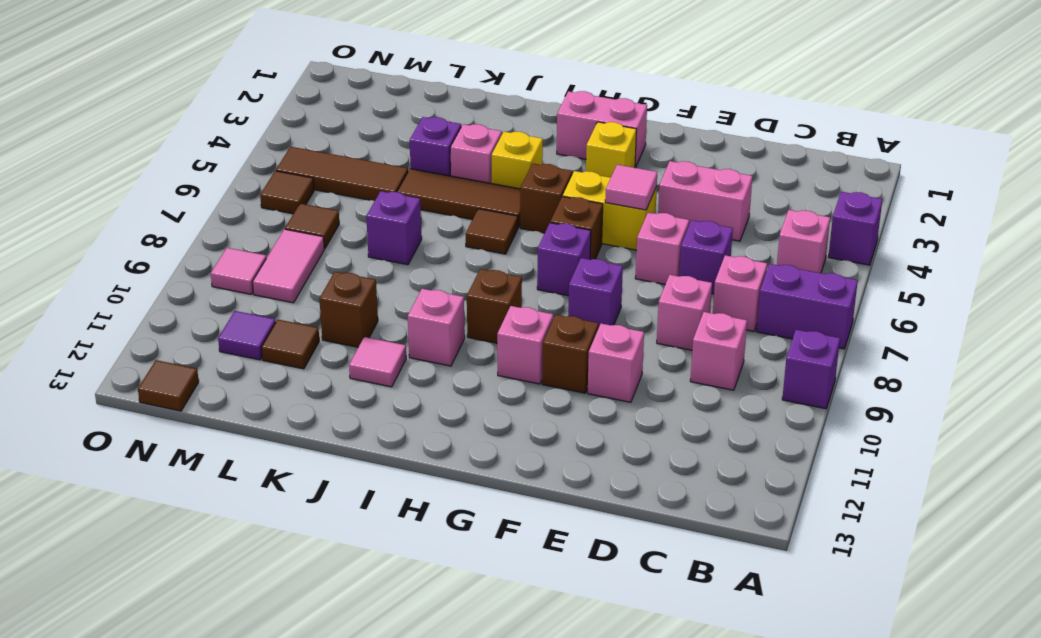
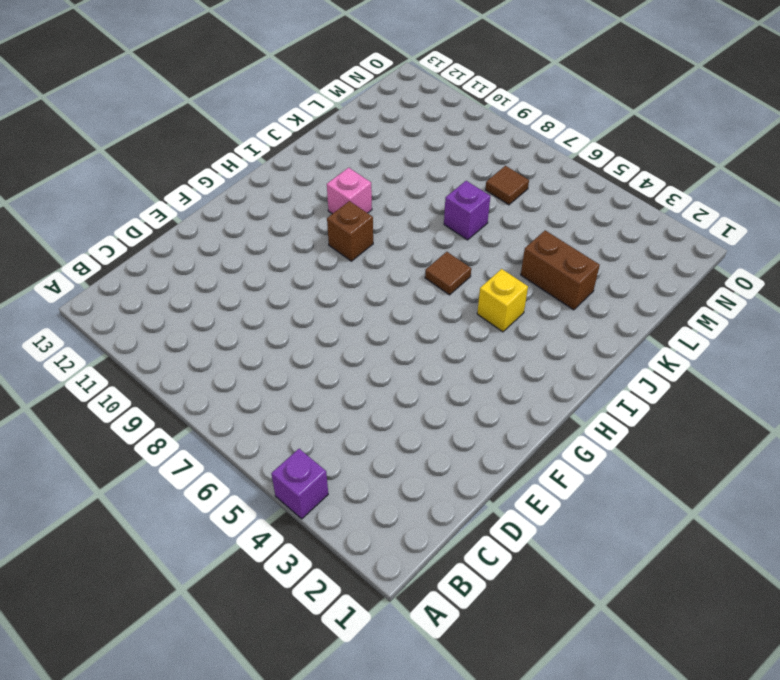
brown 1x2 brick [521,230,600,310] -> purple 1x1 brick [410,117,461,176]
none -> purple 1x2 brick [757,264,858,349]
none -> purple 1x1 brick [782,330,840,409]
none -> pink 1x1 brick [777,210,830,273]
none -> pink 1x1 brick [713,255,767,331]

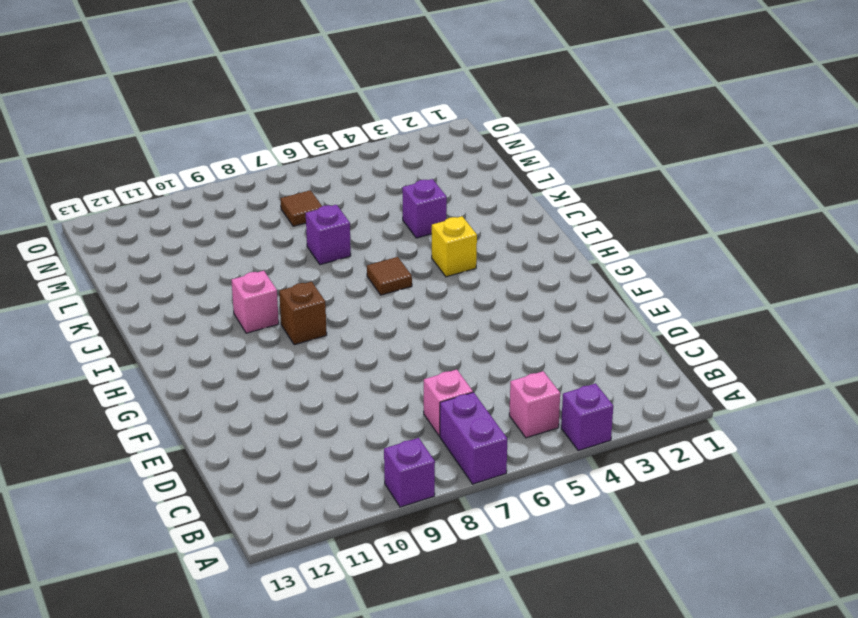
none -> pink 1x1 brick [690,312,747,390]
none -> pink 1x2 brick [658,161,752,241]
none -> purple 1x1 brick [679,220,733,294]
none -> pink 1x1 brick [657,275,712,350]

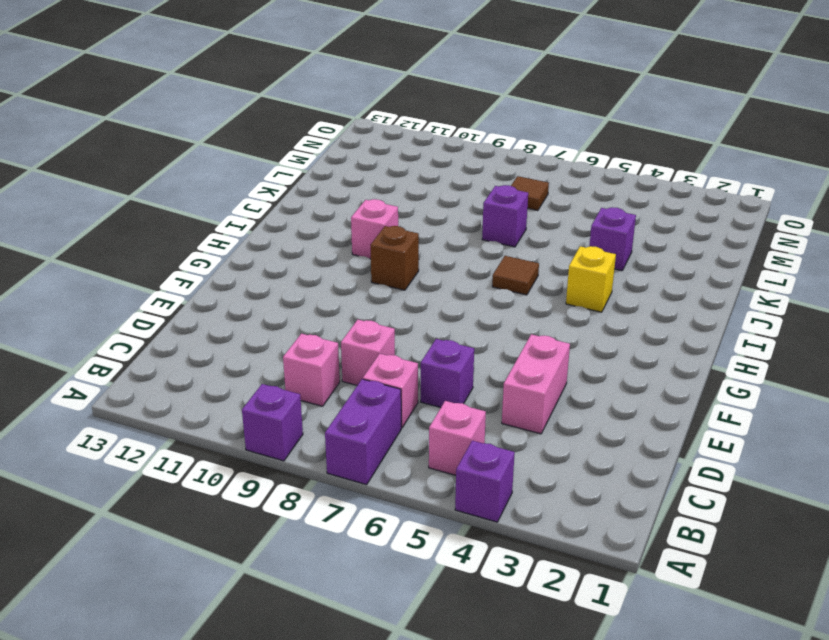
none -> pink 1x1 brick [635,212,689,284]
none -> pink 1x1 brick [588,324,644,402]
none -> yellow 1x2 brick [563,171,657,250]
none -> purple 1x1 brick [568,258,623,328]

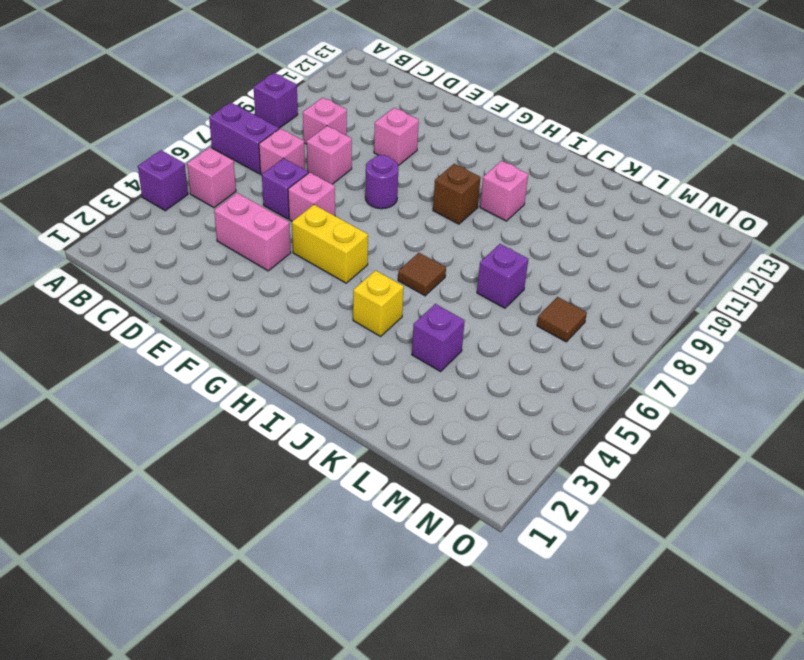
purple 1x1 round brick [365,155,398,209] -> purple 1x1 brick [568,258,623,328]
none -> brown 1x1 brick [542,315,598,393]
none -> pink 1x2 brick [557,91,647,168]
none -> yellow 1x1 brick [586,122,637,177]
none -> brown 1x1 brick [550,196,603,260]

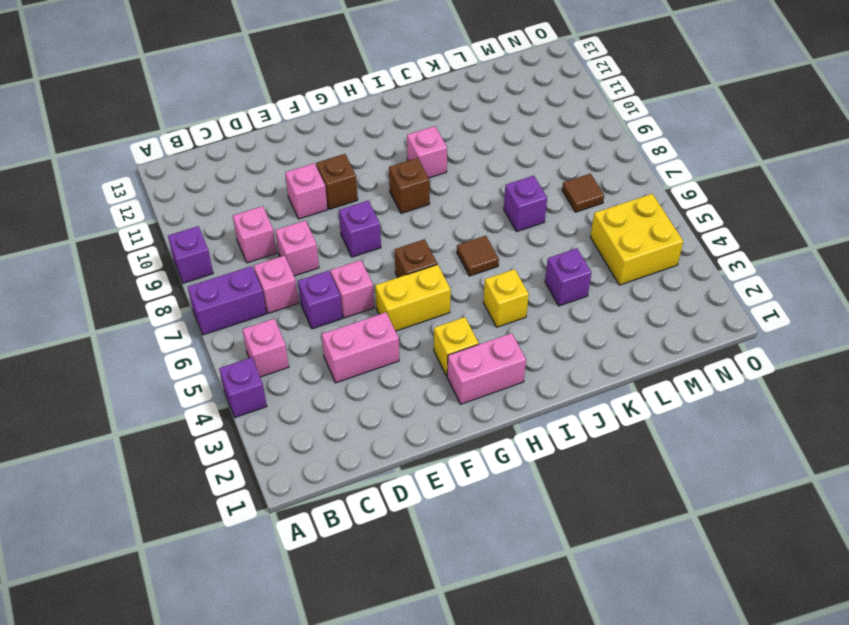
yellow 2x2 brick [590,194,683,285] -> brown 1x3 tile [276,147,408,201]
none -> purple 1x1 brick [537,223,591,296]
none -> pink 1x1 brick [497,306,553,384]
none -> brown 1x1 brick [520,163,572,233]
none -> brown 1x3 tile [397,169,520,228]

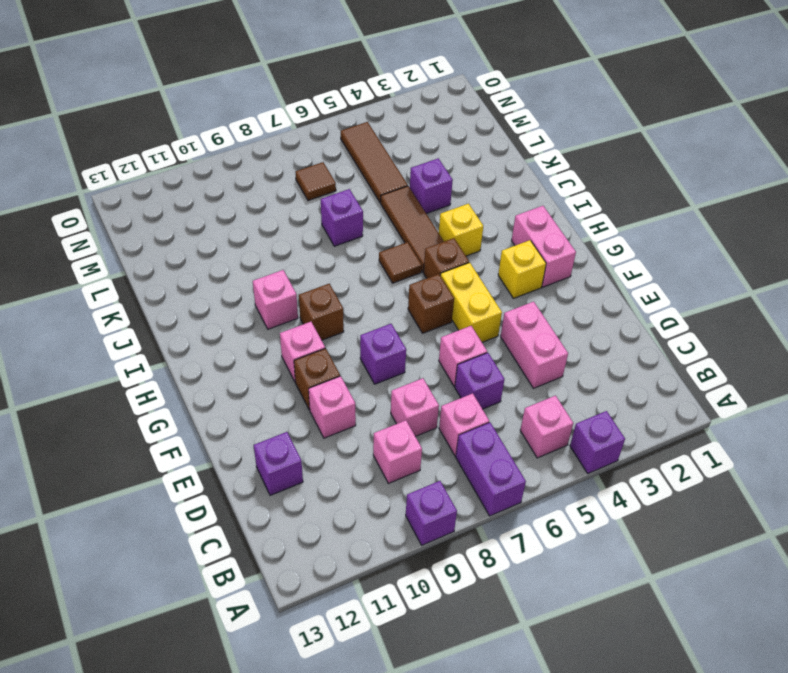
purple 1x1 brick [254,432,303,495] -> purple 1x1 brick moved to [537,223,591,296]
none -> pink 1x1 brick [450,124,502,183]
none -> pink 1x1 tile [349,337,406,387]
none -> brown 1x1 brick [319,272,378,347]
none -> brown 1x1 tile [261,320,319,369]

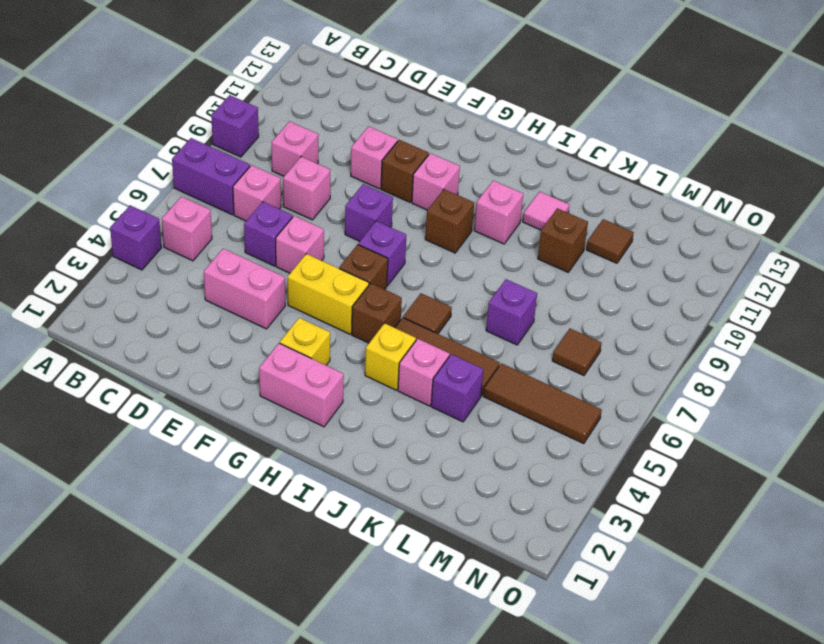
none -> pink 1x2 tile [253,229,324,303]
none -> purple 1x1 tile [218,311,276,360]
none -> brown 1x1 tile [260,171,314,214]
none -> pink 1x1 tile [211,248,266,294]

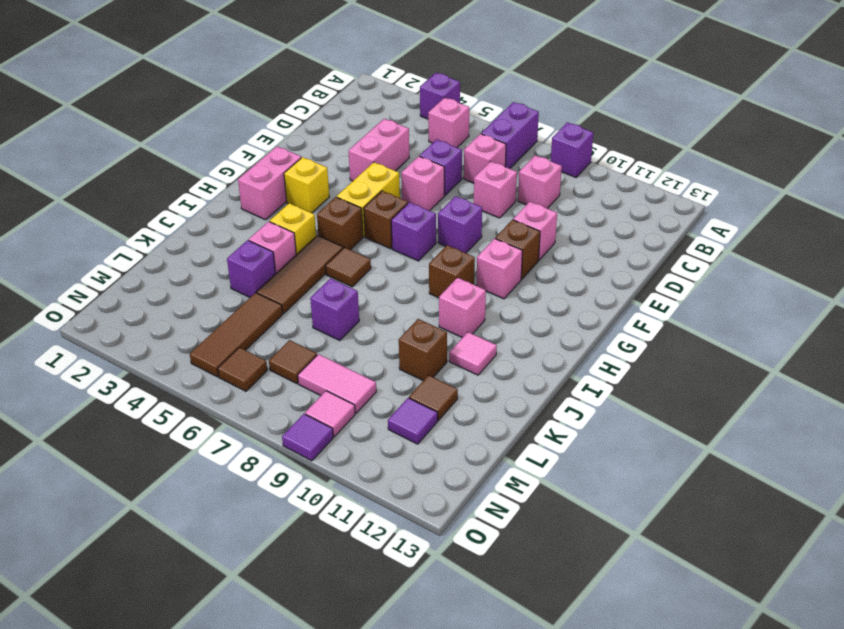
purple 1x1 tile [282,414,333,461] -> none
none -> brown 1x1 tile [138,360,199,411]
none -> pink 1x1 tile [605,165,657,210]

